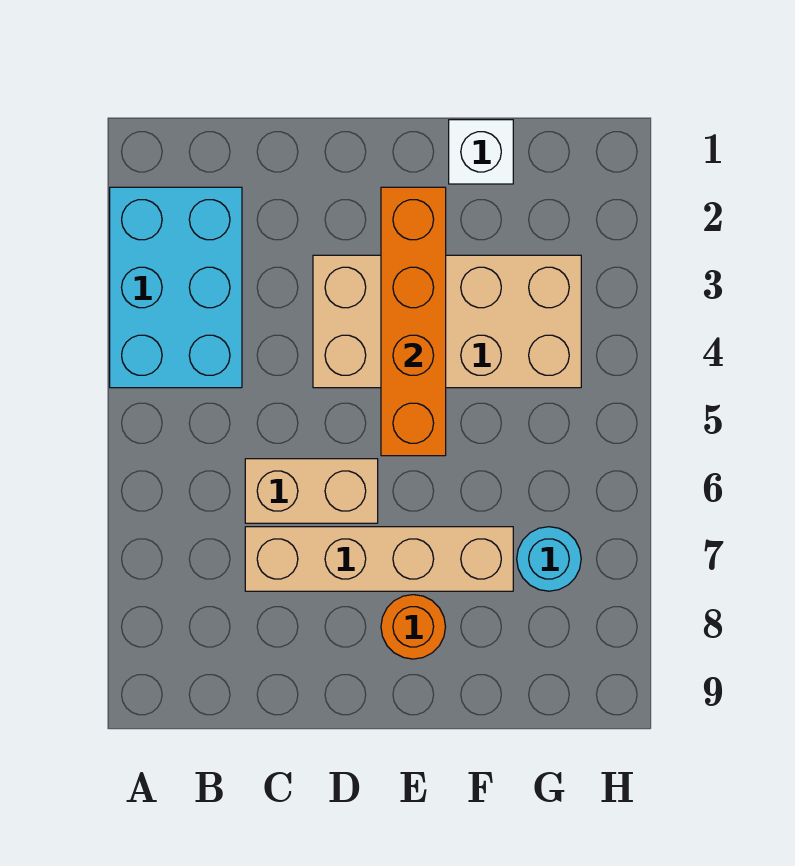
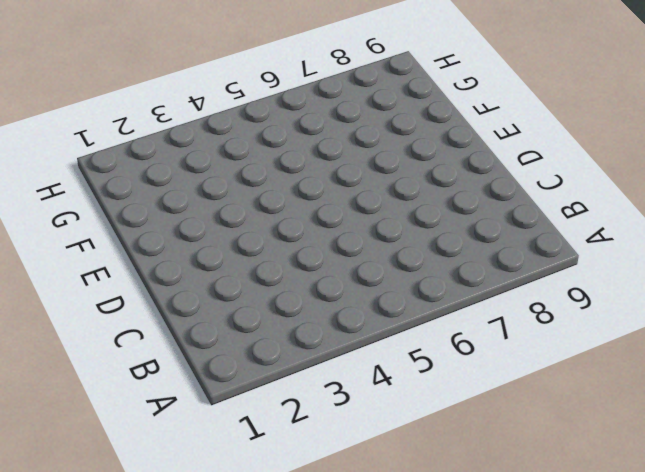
none -> cyan 2x3 brick [110,187,242,388]
none -> tan 1x2 brick [245,459,378,523]

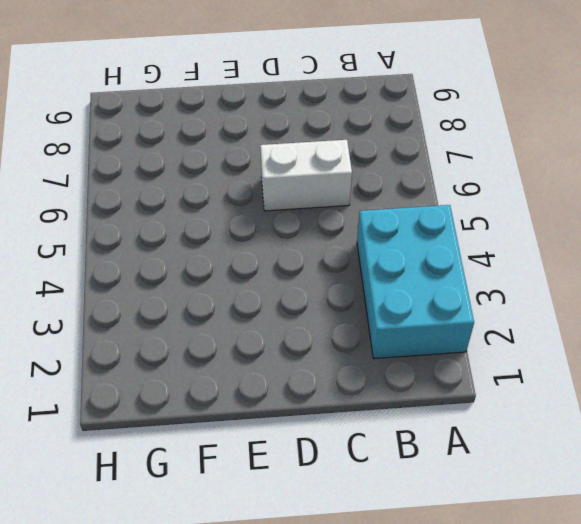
white 1x2 brick [260,140,352,211] -> tan 1x2 brick [245,459,378,523]
none -> tan 1x4 brick [245,527,513,591]
none -> tan 2x4 brick [313,255,581,388]

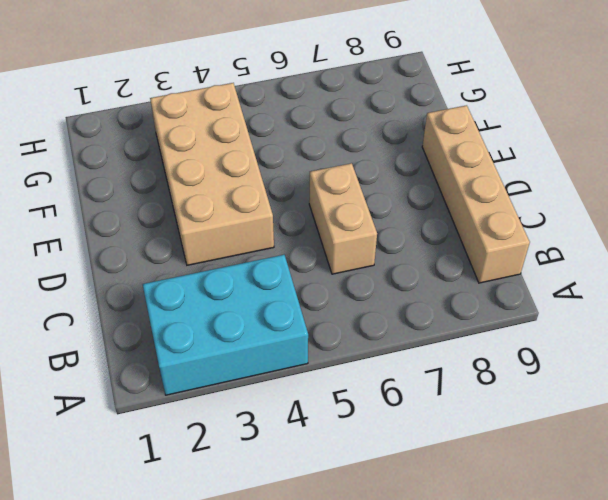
tan 1x4 brick [422,105,530,283] -> tan 1x4 brick moved to [245,527,513,591]
none -> orange 1x1 round brick [381,595,446,659]
none -> white 1x1 brick [449,120,513,184]

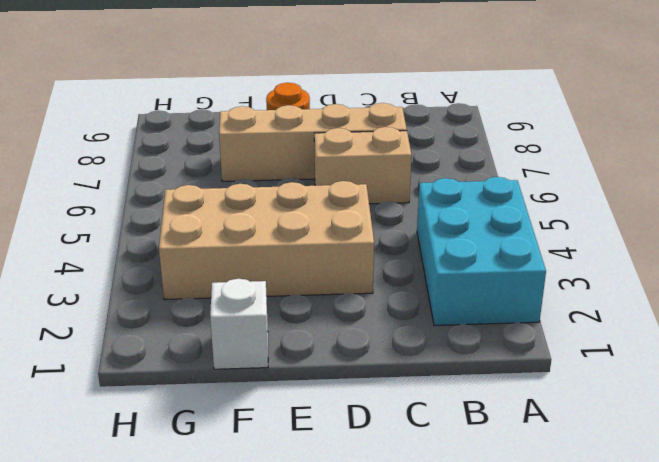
none -> cyan 1x1 round brick [517,527,581,591]
none -> orange 1x4 brick [381,187,446,456]

